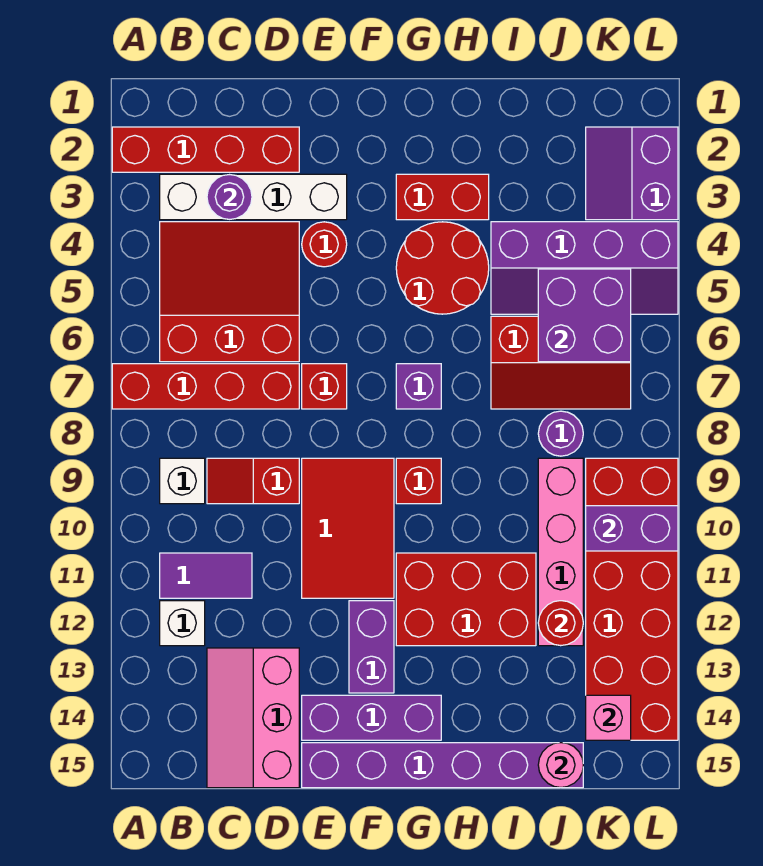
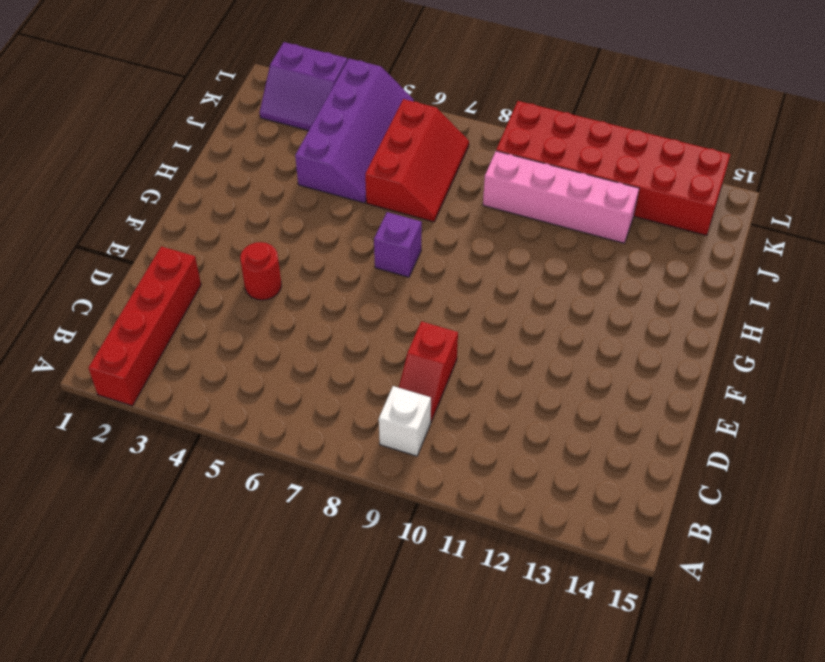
none -> red 1x4 brick [112,364,299,409]
none -> white 1x4 brick [160,174,347,220]
none -> red 3x3 slope [160,222,299,362]
none -> purple 1x2 tile [160,553,252,598]

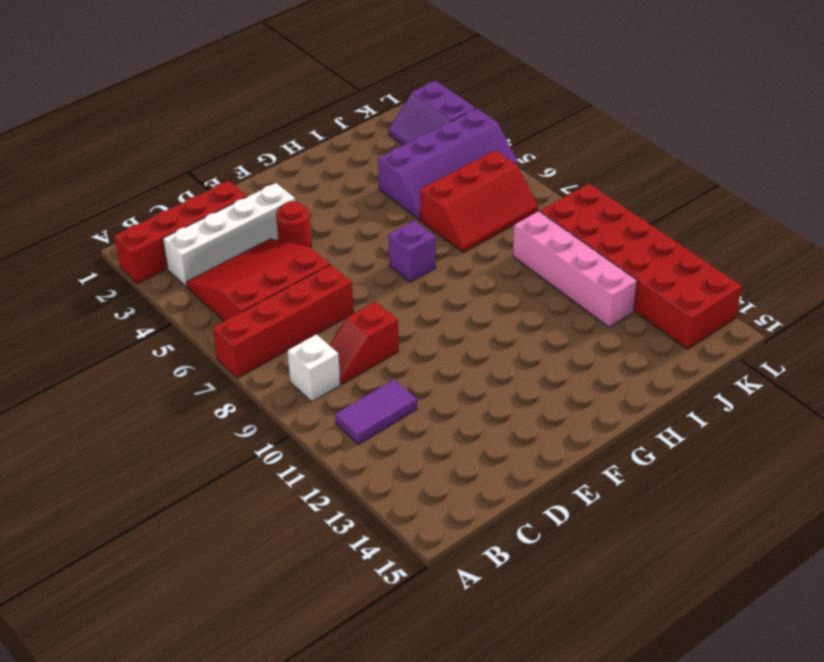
none -> white 1x1 brick [160,601,205,646]
none -> pink 2x3 slope [207,648,299,788]
none -> red 1x1 brick [302,364,347,409]
none -> red 2x3 tile [302,458,394,598]

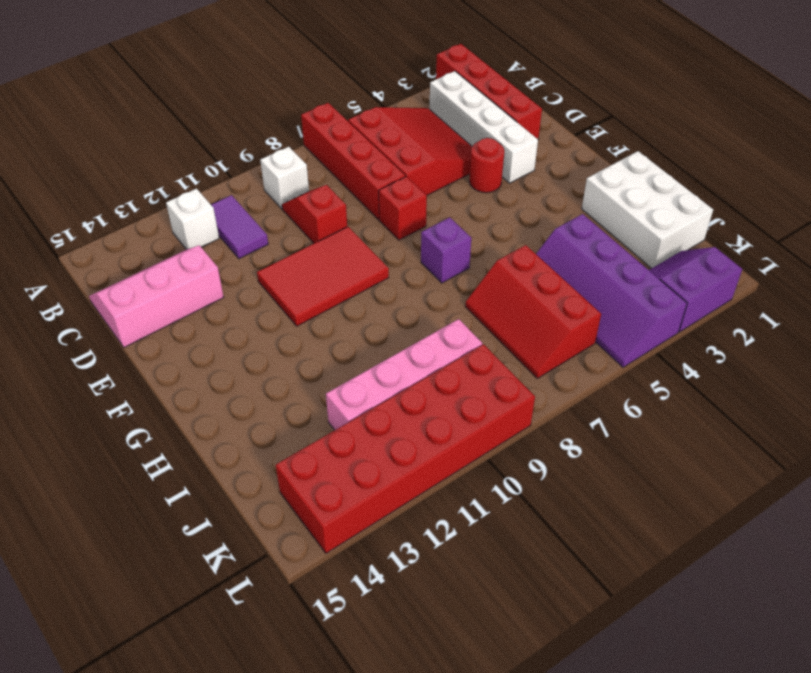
white 2x3 brick [582,151,713,268] -> none
none -> purple 1x3 brick [302,695,441,740]
none -> purple 1x6 brick [302,743,583,788]
none -> purple 1x2 brick [349,601,394,693]
none -> red 1x2 brick [396,174,489,220]

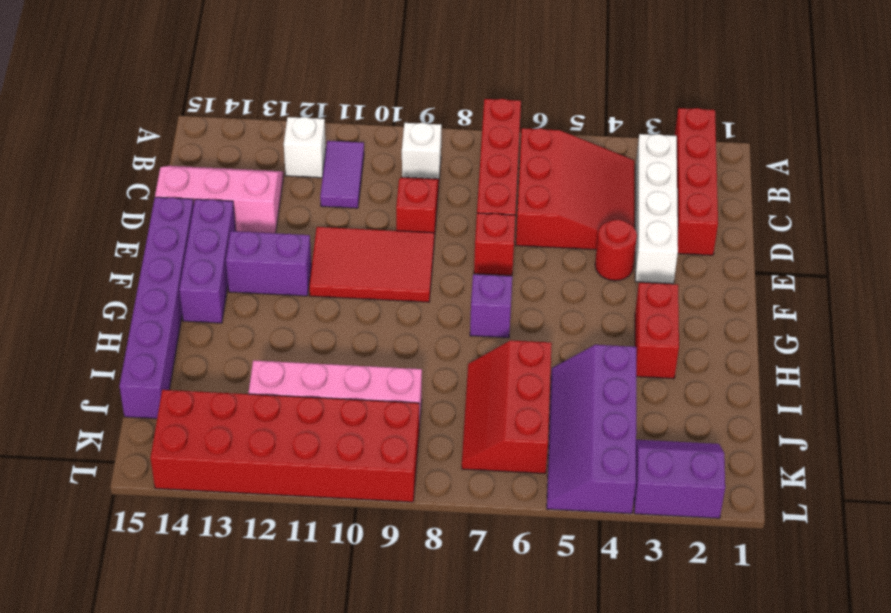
none -> red 2x2 round brick [396,222,489,314]
none -> red 1x1 brick [396,458,441,504]
none -> red 2x3 brick [396,553,536,646]
none -> purple 1x1 round brick [538,411,583,456]

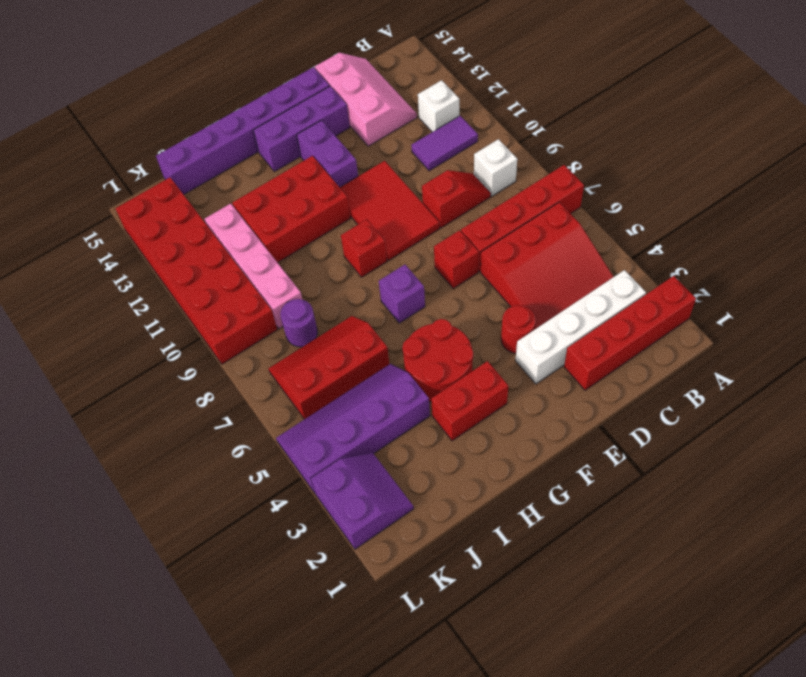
none -> purple 1x1 round brick [207,174,252,220]
none -> purple 2x2 brick [538,269,631,362]
none -> red 1x1 round brick [538,601,583,646]
none -> pink 1x1 round brick [538,743,583,788]

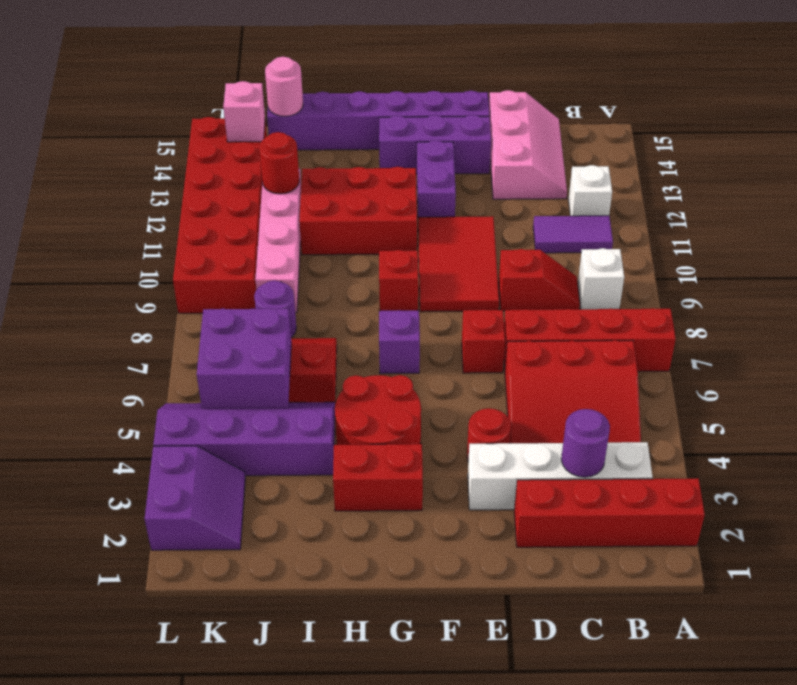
none -> purple 1x2 brick [586,506,678,551]

